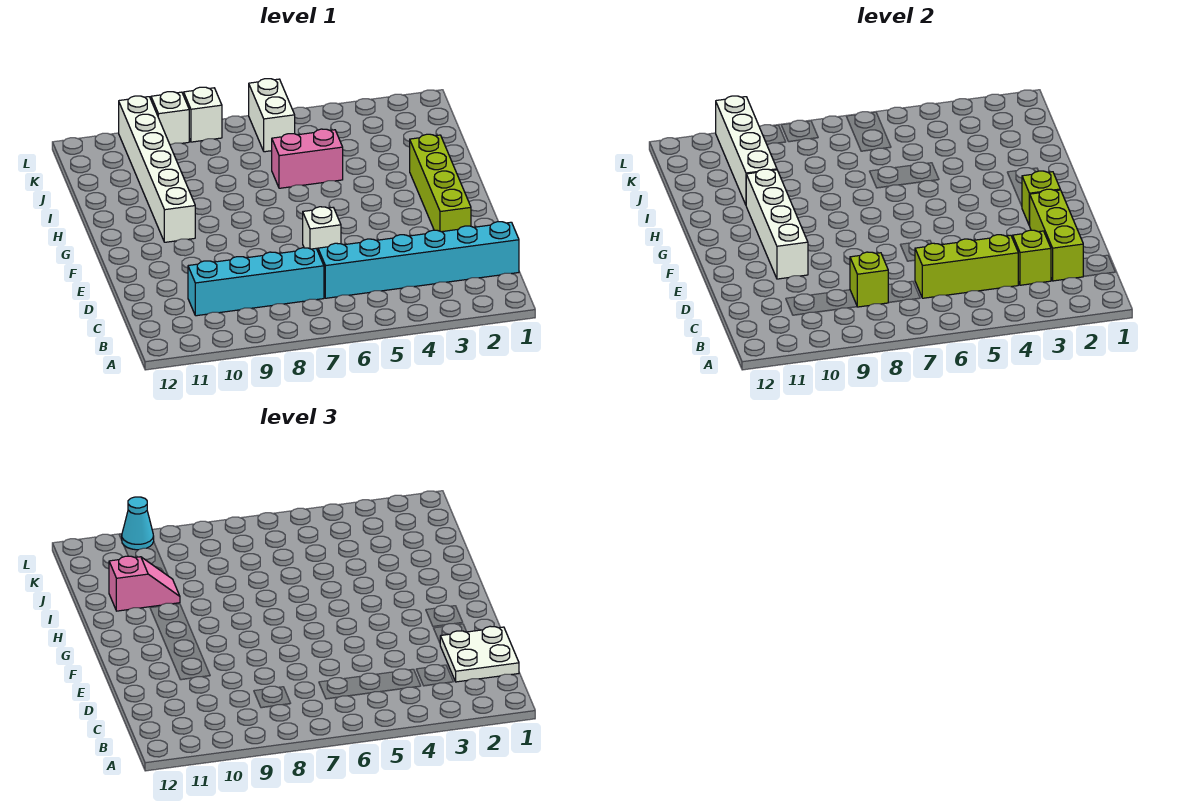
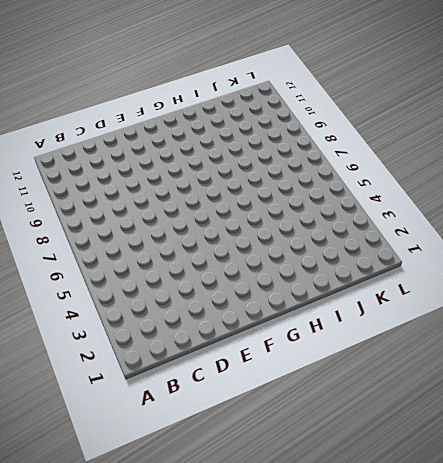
none -> cyan 1x6 brick [318,222,519,298]
none -> cyan 1x4 brick [188,248,324,316]
none -> lime 1x4 brick [410,134,471,232]

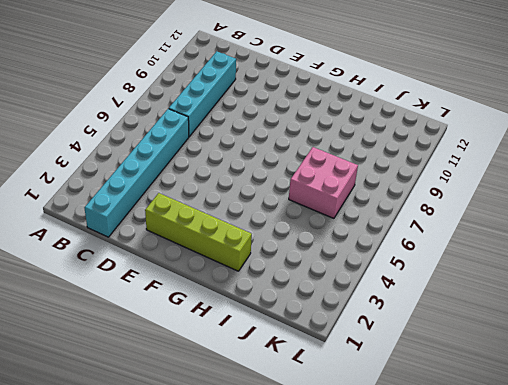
pink 2x2 brick [289,147,358,218] -> pink 1x2 brick [272,129,343,188]
none -> white 1x1 brick [303,207,341,251]
none -> white 1x6 brick [119,96,195,242]
none -> white 1x2 brick [249,79,295,152]

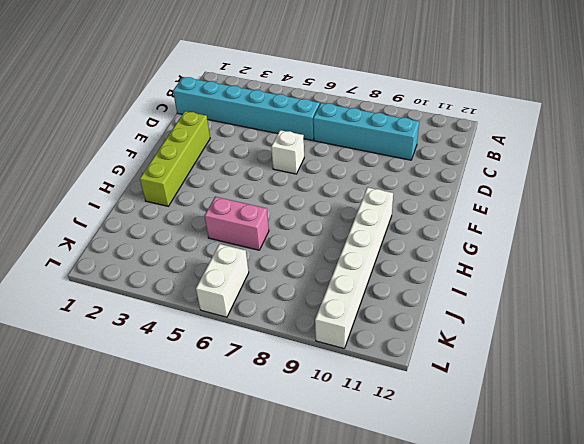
none -> white 1x1 brick [184,87,222,142]
none -> white 1x1 brick [151,92,189,145]
none -> lime 1x3 brick [1030,189,1084,281]

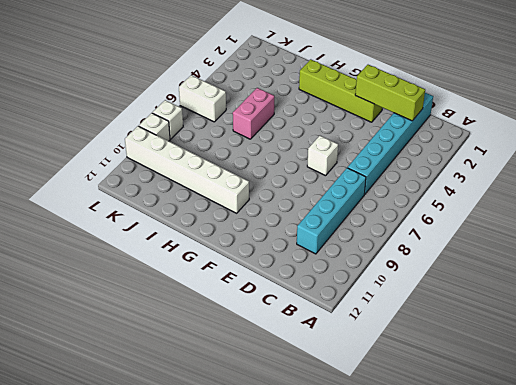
none -> lime 1x1 brick [1013,230,1051,285]
none -> lime 1x3 brick [915,235,1018,298]
none -> lime 1x1 brick [850,252,889,307]

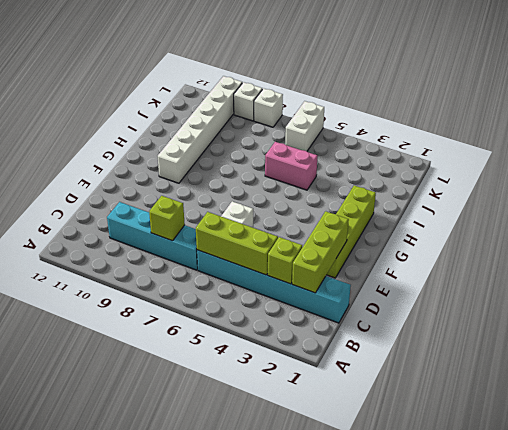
none -> white 1x4 brick [746,169,808,279]
none -> lime 1x1 brick [1022,171,1060,226]
none -> white 1x4 brick [716,96,777,205]

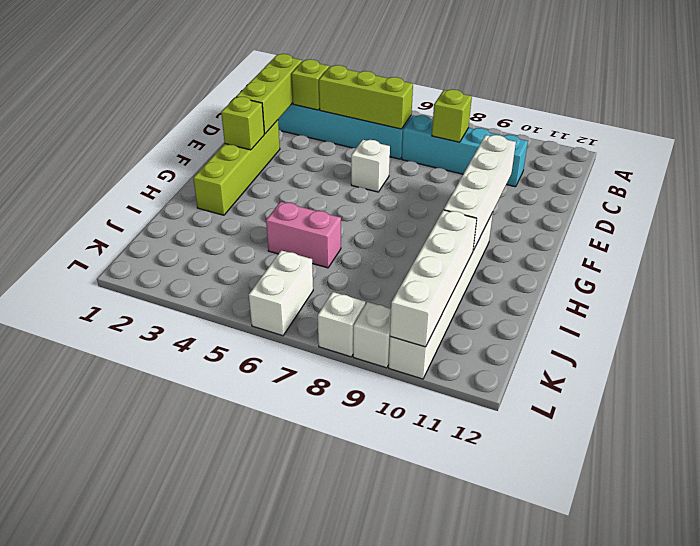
none -> white 2x2 plate [440,626,519,682]
none -> pink 1x2 slope [109,556,180,611]
none -> cyan 1x1 cone [122,497,154,550]

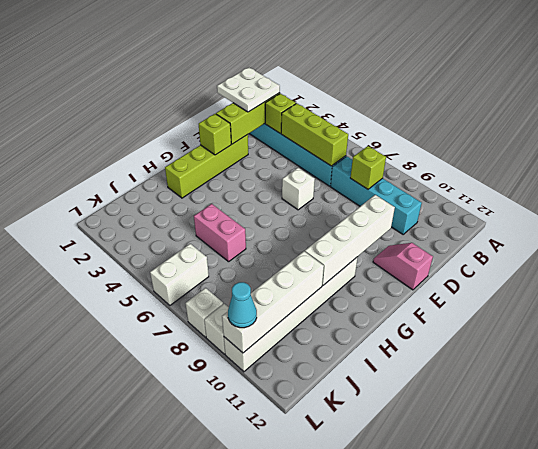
pink 1x2 slope [373,243,433,290] -> pink 1x2 slope moved to [109,556,180,611]

